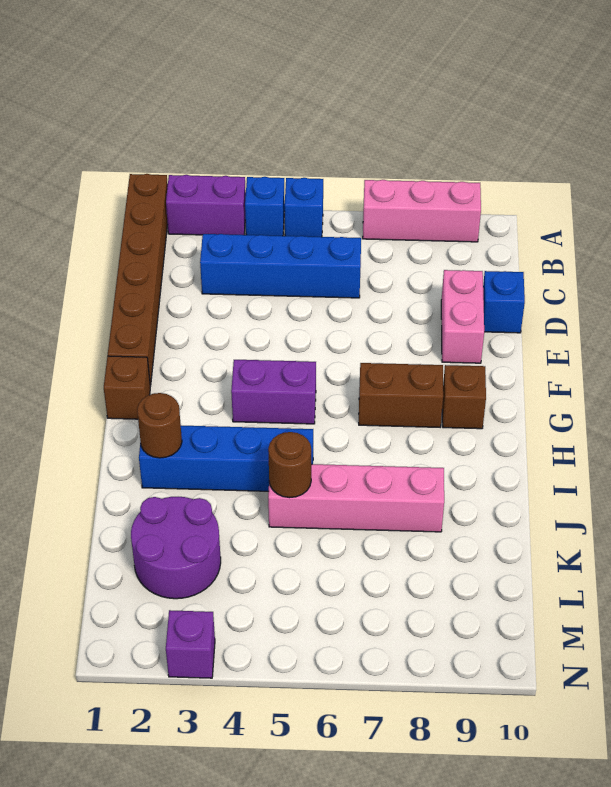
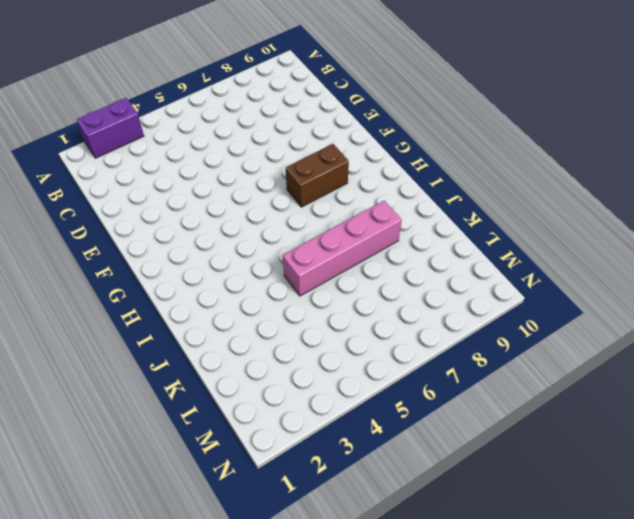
none -> brown 1x6 brick [108,174,168,385]
none -> blue 1x1 brick [245,177,285,236]
none -> blue 1x1 brick [285,178,323,237]

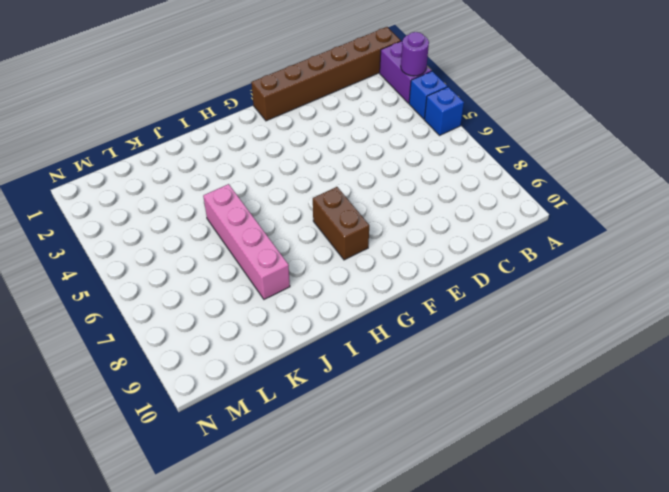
purple 1x1 round brick [401,32,429,76] -> none
none -> pink 1x3 brick [363,180,481,242]
none -> blue 1x4 brick [200,234,361,298]
none -> pink 1x2 brick [441,270,484,363]

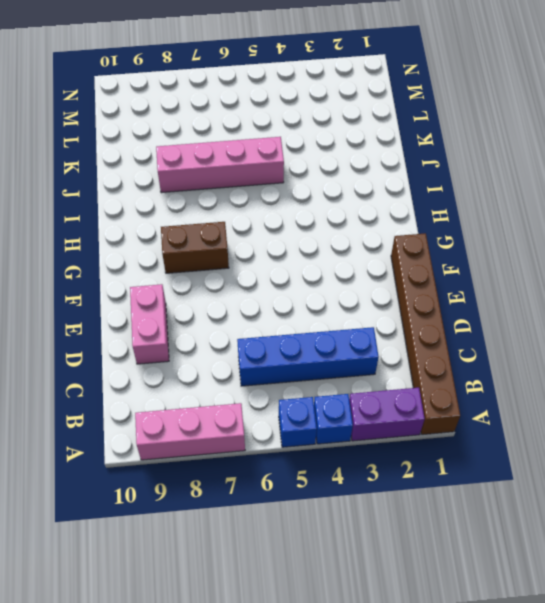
none -> blue 1x1 brick [483,271,525,333]
none -> brown 1x1 brick [104,356,150,419]
none -> purple 1x2 brick [231,360,316,424]

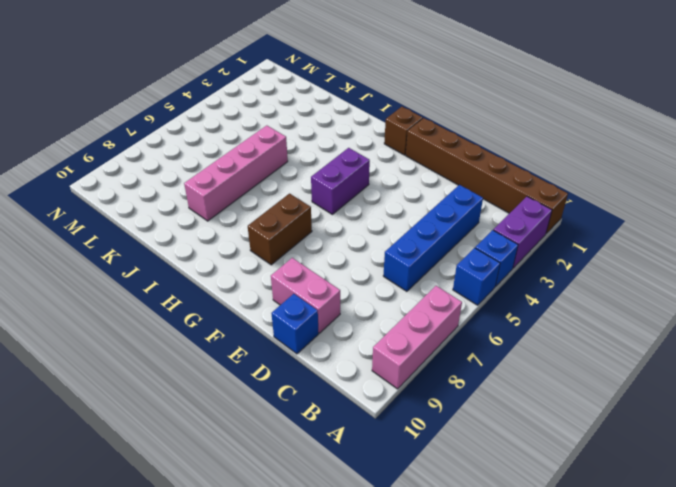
none -> brown 1x1 brick [442,365,486,429]
none -> blue 1x4 brick [139,425,313,491]
none -> purple 2x2 round brick [131,497,221,599]

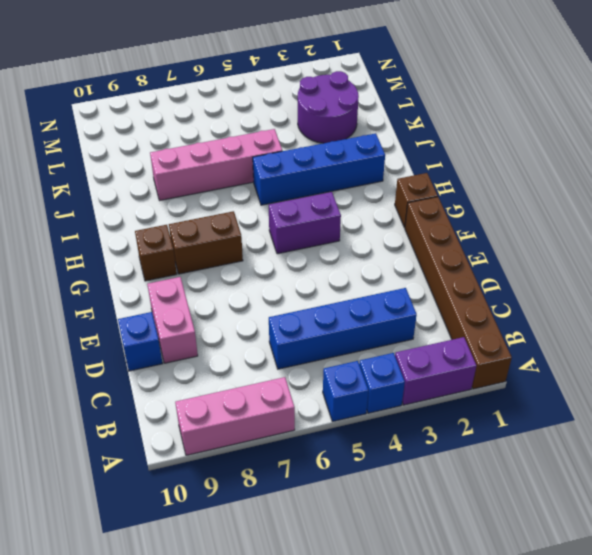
none -> purple 1x1 brick [166,610,215,678]
none -> brown 1x1 round brick [137,393,182,458]
none -> brown 1x1 round brick [268,432,311,498]

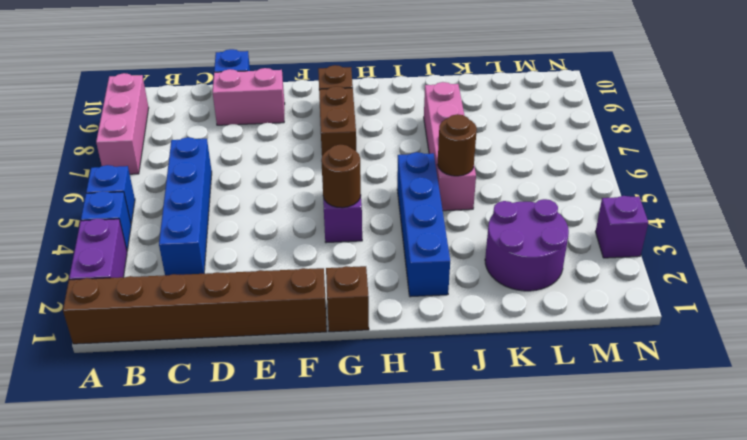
brown 1x1 round brick [321,144,361,208] -> brown 1x1 round brick moved to [137,393,182,458]

